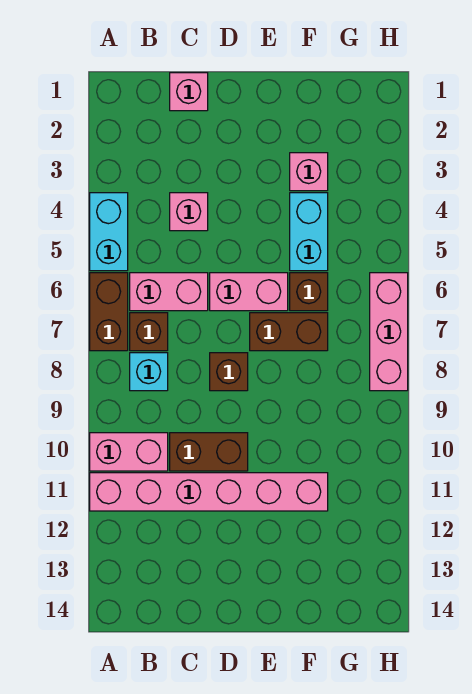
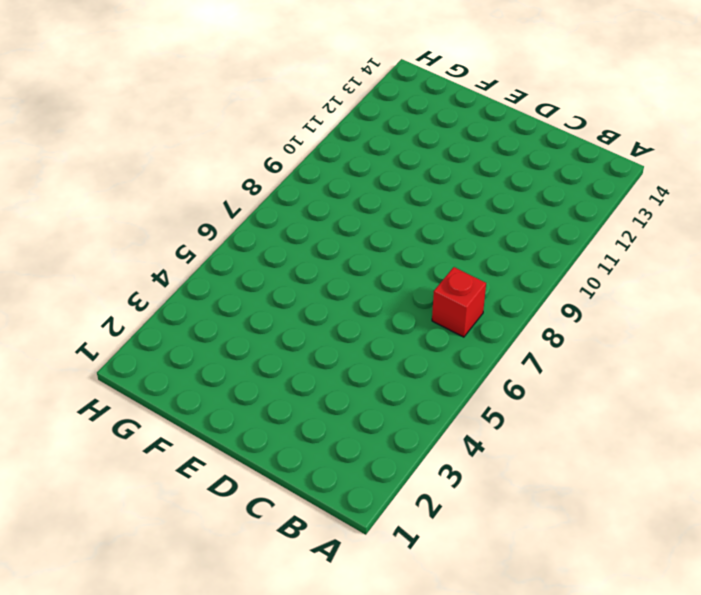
red 1x1 brick [432,267,486,337] -> brown 1x1 brick [130,313,168,351]
none -> cyan 1x2 brick [90,193,128,271]
none -> brown 1x2 brick [90,273,128,351]
none -> pink 1x2 brick [90,433,168,471]

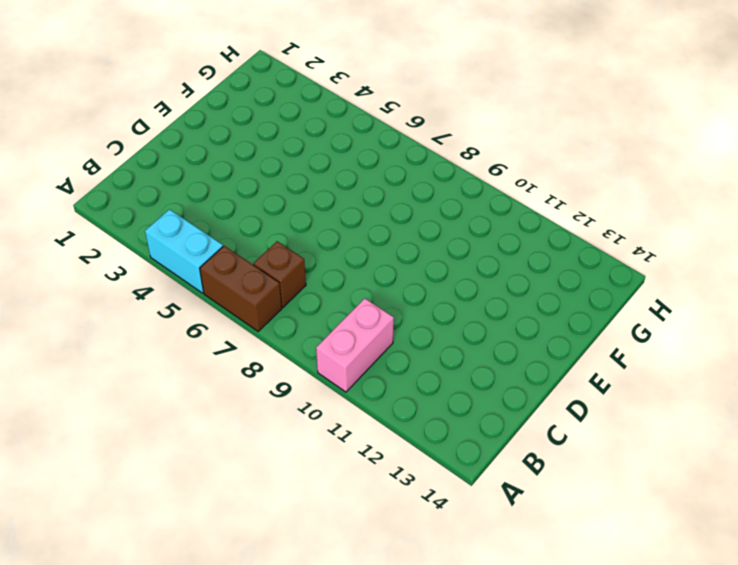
none -> pink 1x6 brick [90,473,328,511]
none -> pink 1x2 brick [130,273,208,311]
none -> cyan 1x1 brick [130,353,168,391]

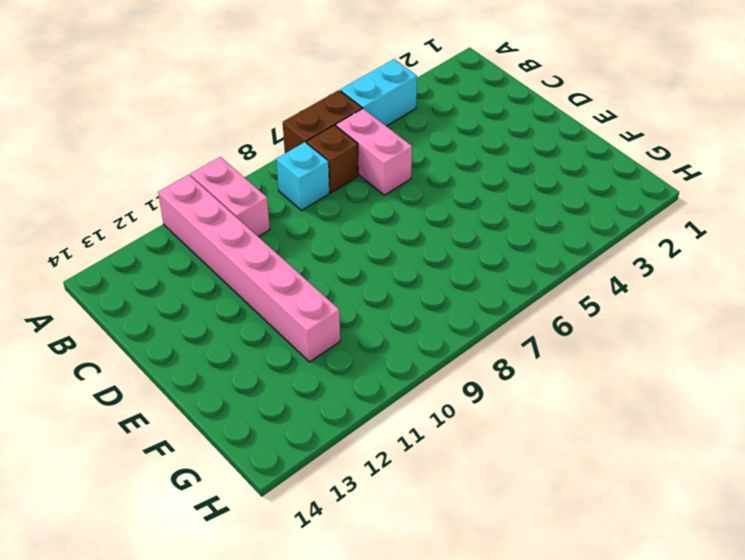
none -> pink 1x1 brick [170,73,208,111]
none -> pink 1x1 brick [170,193,208,231]
none -> brown 1x2 brick [170,433,248,471]

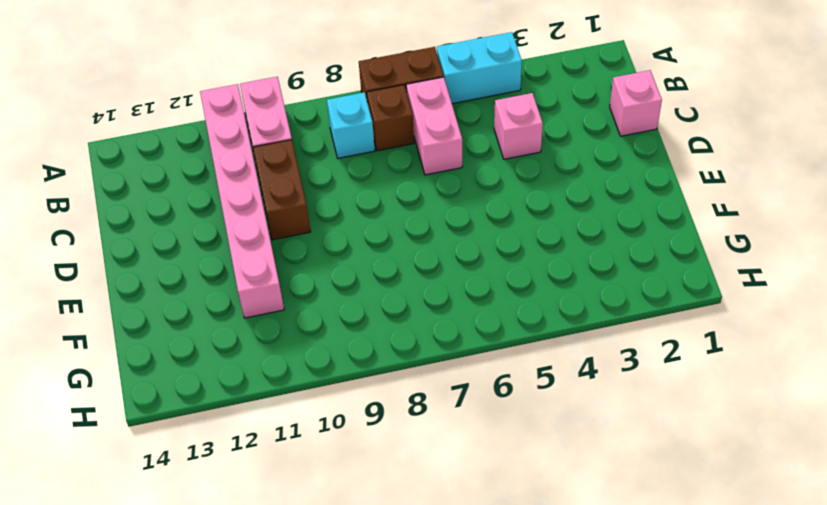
none -> pink 1x2 brick [210,273,288,311]
none -> brown 1x1 brick [210,353,248,391]
none -> brown 1x2 brick [250,313,328,351]

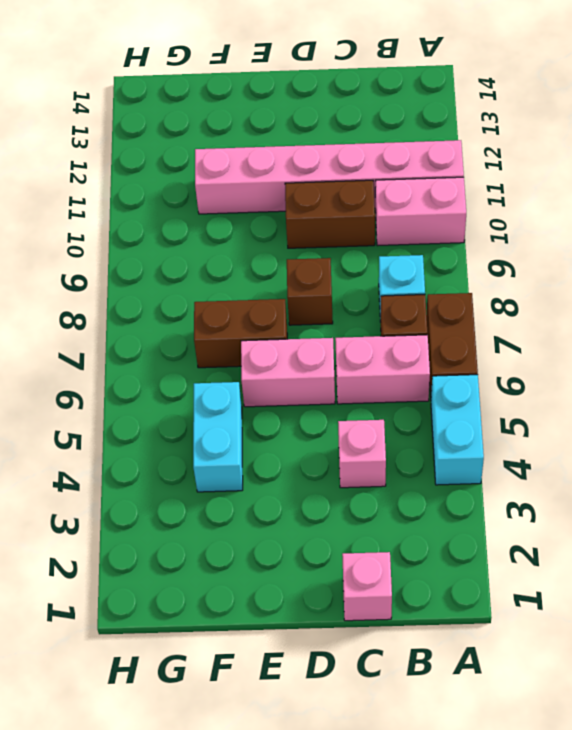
none -> pink 1x1 brick [290,153,328,191]
none -> brown 1x1 brick [290,273,328,311]
none -> pink 1x3 brick [370,273,408,391]

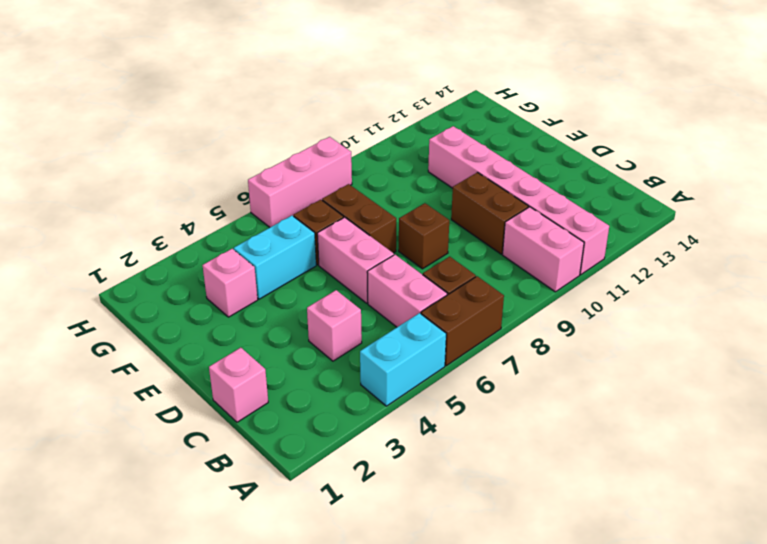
none -> cyan 1x1 brick [130,353,168,391]

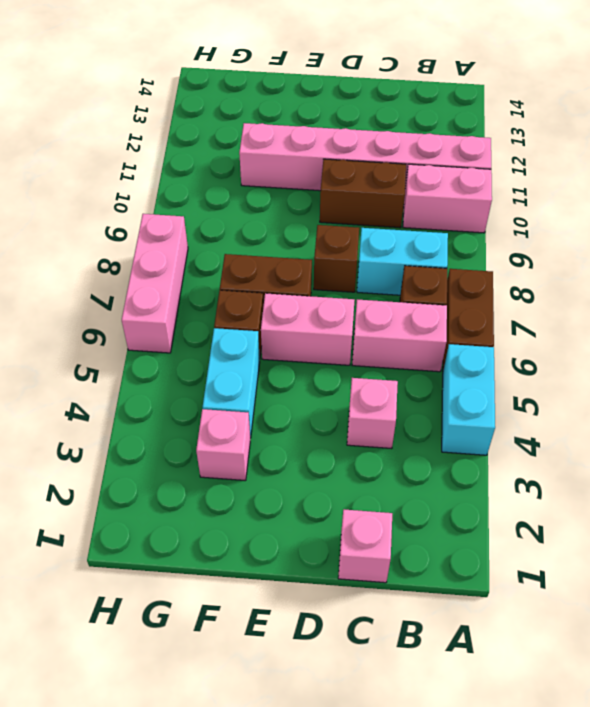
cyan 1x2 brick [357,228,448,295] -> cyan 1x1 brick [130,353,168,391]

